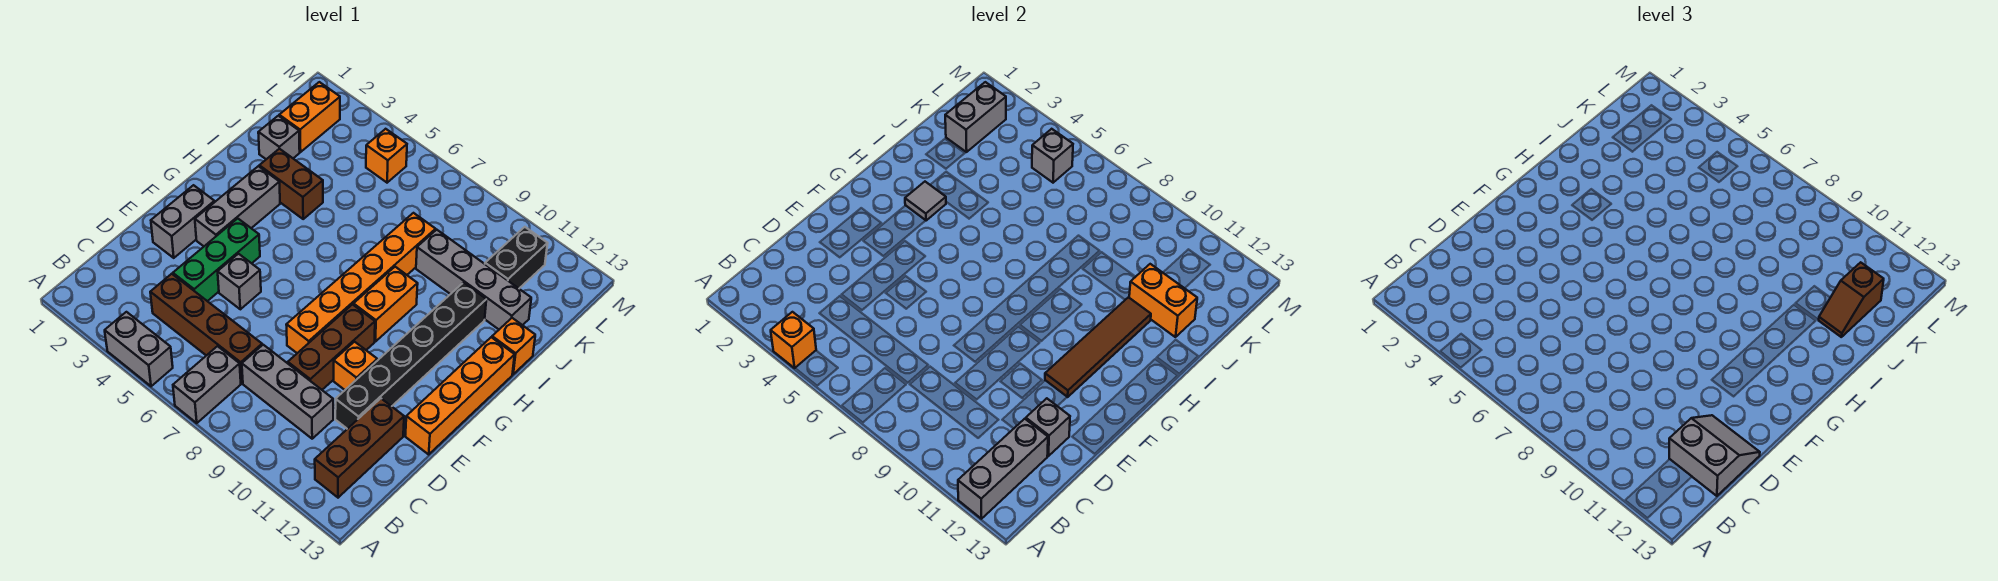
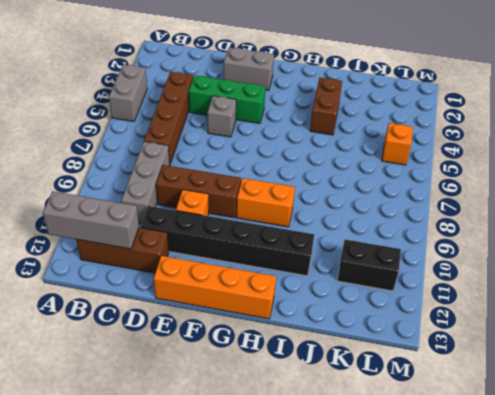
none -> grey 1x2 brick [173,346,241,423]
none -> orange 1x6 brick [286,213,436,353]
none -> grey 1x3 brick [195,166,280,246]
none -> orange 1x1 brick [492,318,535,374]

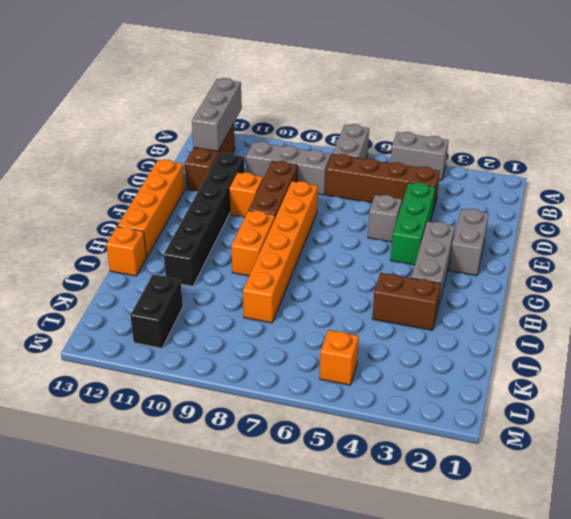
none -> grey 1x1 brick [258,116,300,159]
none -> grey 1x4 brick [416,230,531,329]
none -> orange 1x2 brick [279,82,340,152]
none -> orange 1x1 brick [771,312,816,368]

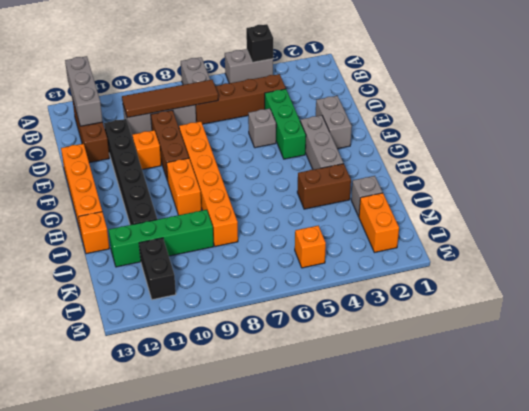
black 1x1 brick [246,24,273,62] -> orange 1x1 brick [771,312,816,368]
brown 1x4 tile [122,80,218,118] -> brown 1x4 tile turned to [1045,297,1151,397]
green 1x4 brick [109,210,214,267] -> grey 1x4 brick [416,230,531,329]
none -> grey 1x1 brick [1026,398,1070,456]
none -> grey 1x1 tile [905,182,946,221]
none -> orange 1x2 brick [1129,264,1197,337]
none -> grey 1x2 brick [945,82,1006,152]

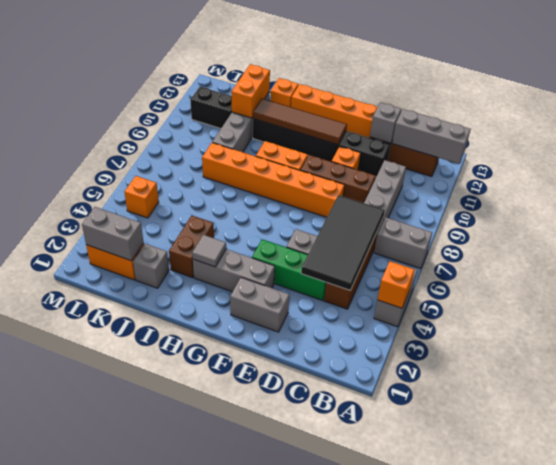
black 2x4 tile [301,195,385,290] -> none
none -> grey 1x1 brick [1032,129,1073,183]
none -> grey 2x2 slope [1669,415,1760,496]
none -> brown 1x2 slope [1819,262,1884,337]

